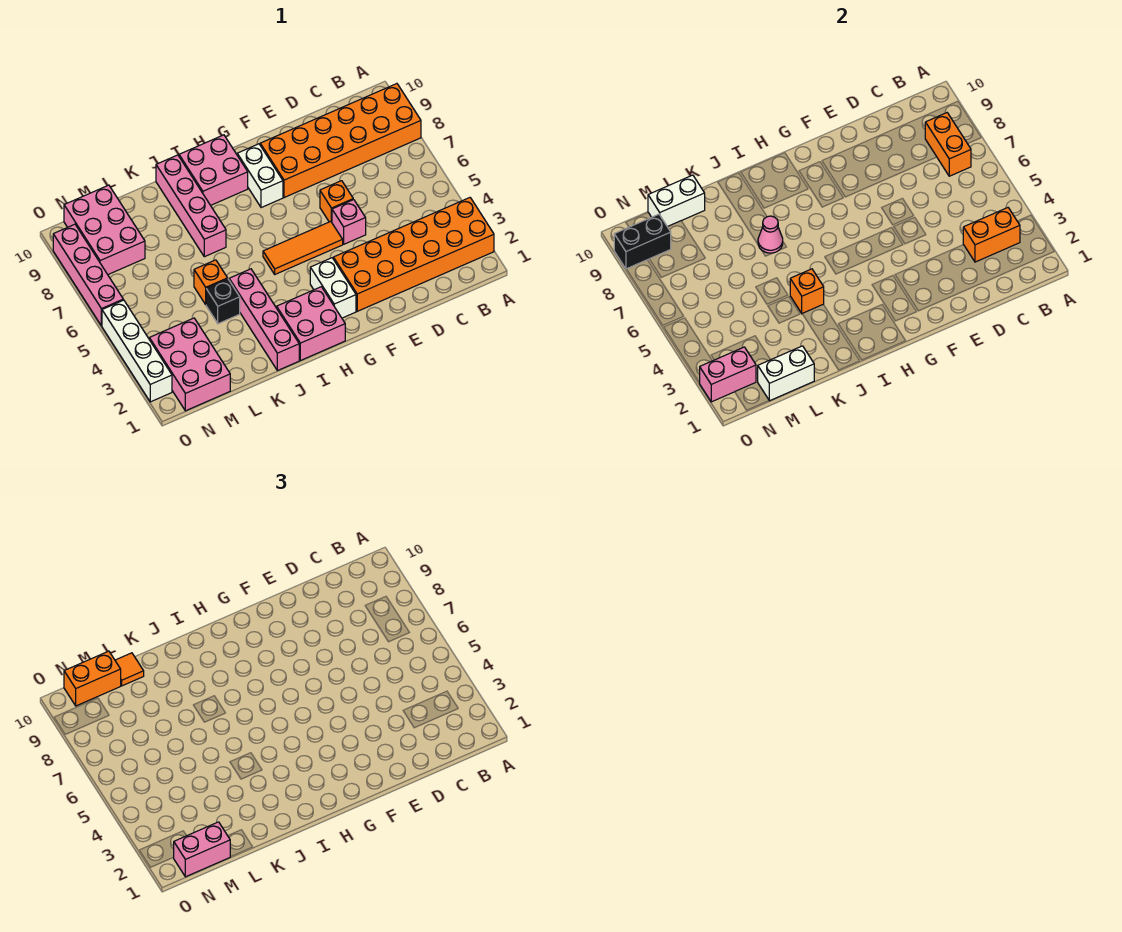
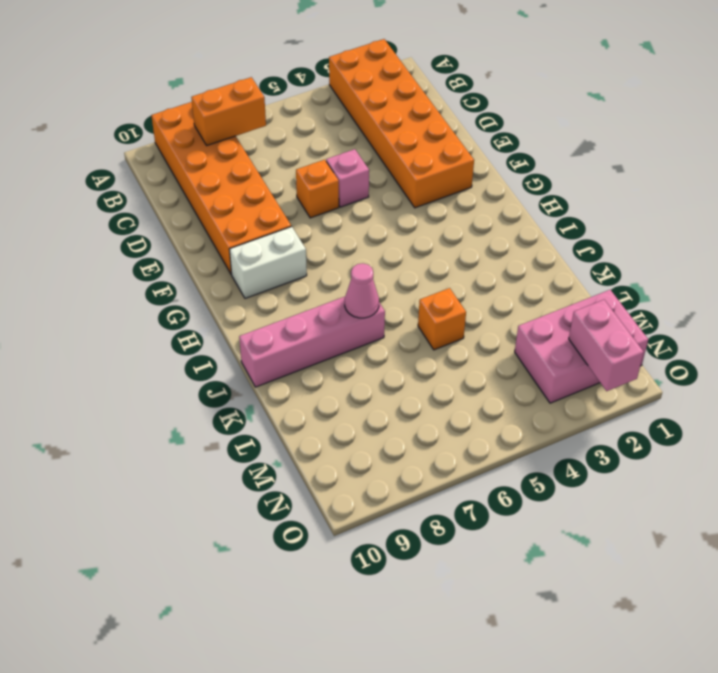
none -> orange 1x3 tile [263,221,343,274]
none -> white 1x2 brick [310,258,356,318]
none -> pink 2x2 brick [277,287,345,361]

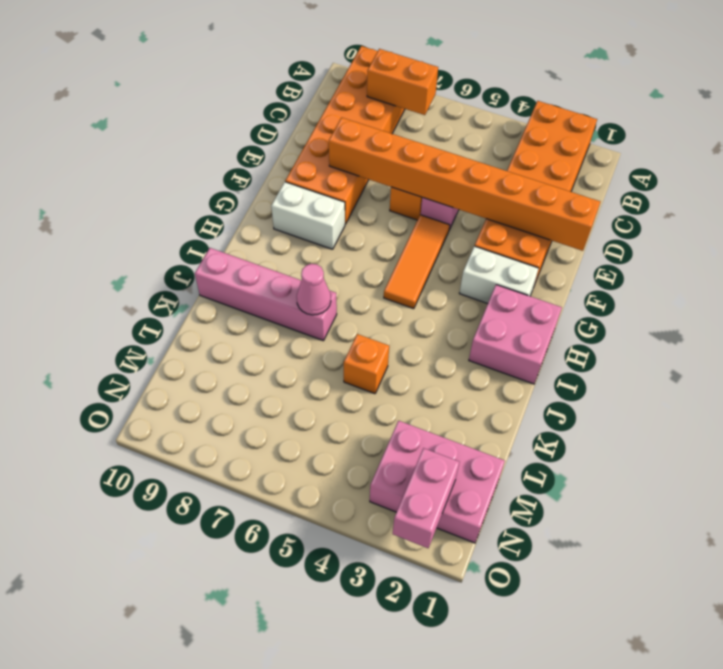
orange 1x8 brick [329,118,600,251] -> none
none -> pink 2x2 brick [179,135,248,205]
none -> pink 1x4 brick [229,269,299,371]
none -> black 1x1 brick [206,279,240,324]

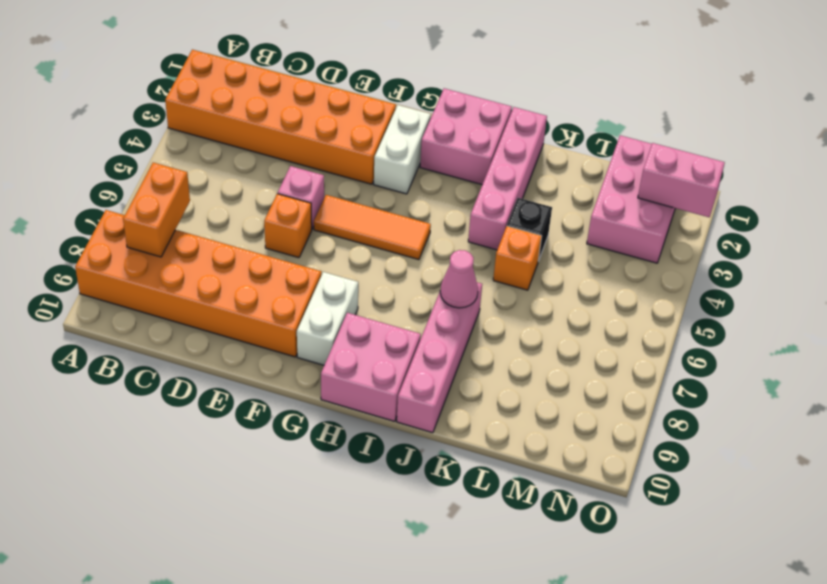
none -> pink 2x3 brick [64,185,145,274]
none -> white 1x4 brick [102,300,172,402]
none -> pink 1x4 brick [53,224,123,326]

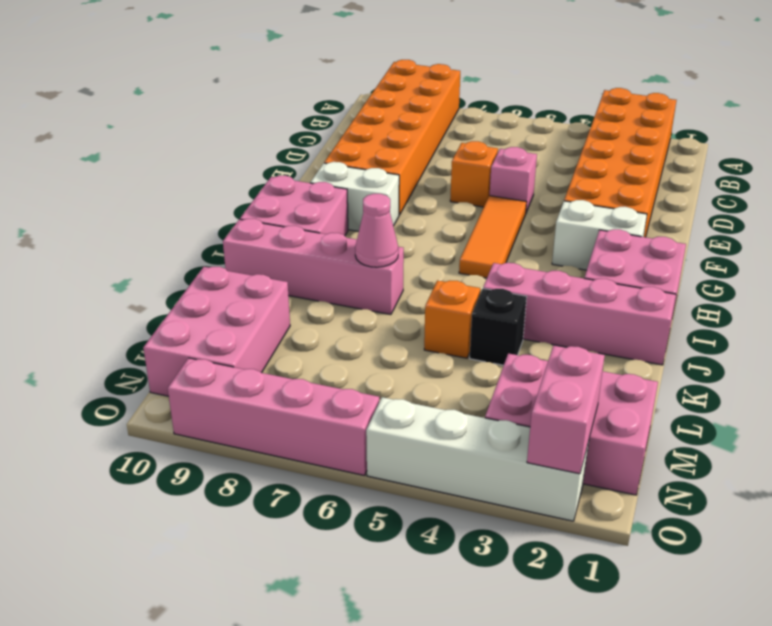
pink 2x3 brick [143,267,290,396] -> pink 2x3 brick turned to [64,185,145,274]
none -> orange 1x2 brick [963,208,1020,262]
none -> orange 1x2 brick [925,113,971,176]
none -> orange 1x1 brick [790,269,824,313]

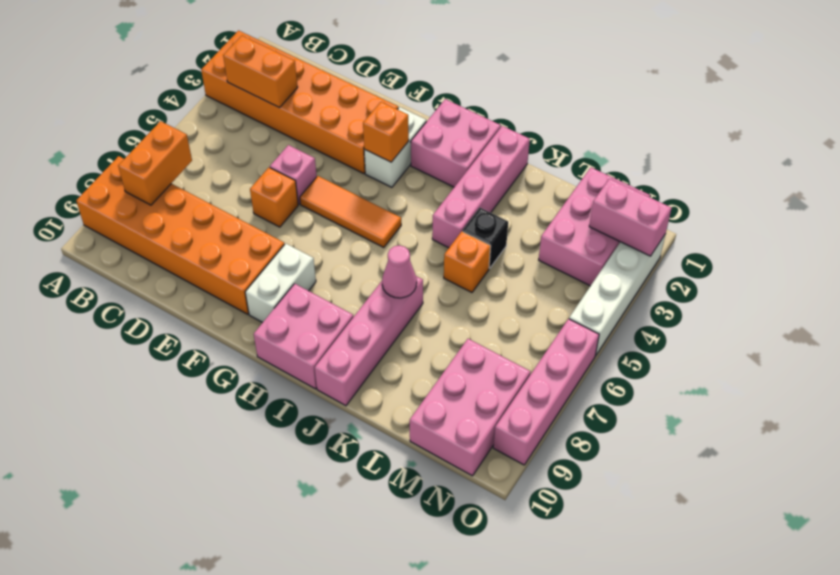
orange 1x1 brick [363,102,409,162] -> orange 1x1 brick moved to [790,269,824,313]
none -> white 1x2 brick [758,346,814,401]
none -> white 1x2 brick [648,175,705,227]
none -> black 1x2 brick [614,214,671,269]

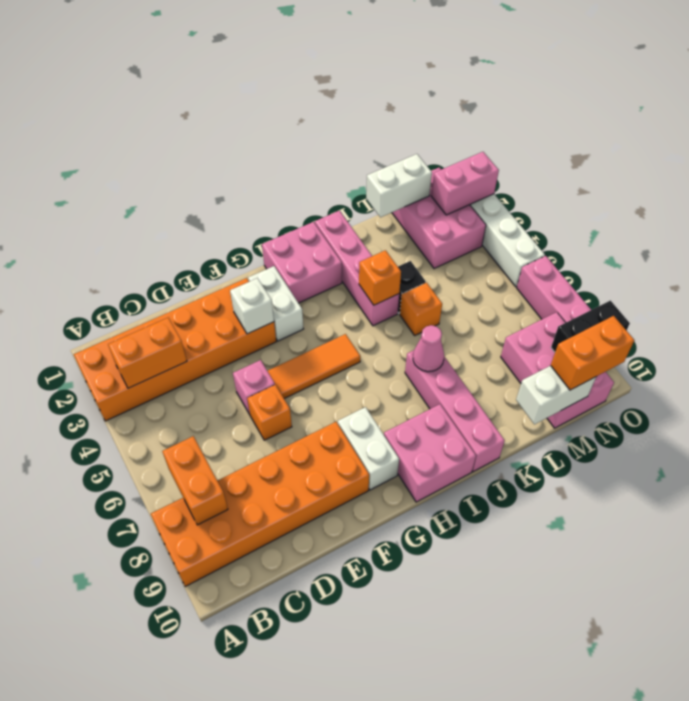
white 1x1 brick [230,278,274,334] -> none
none -> orange 1x1 tile [115,653,144,686]
none -> pink 1x2 brick [173,822,230,877]

